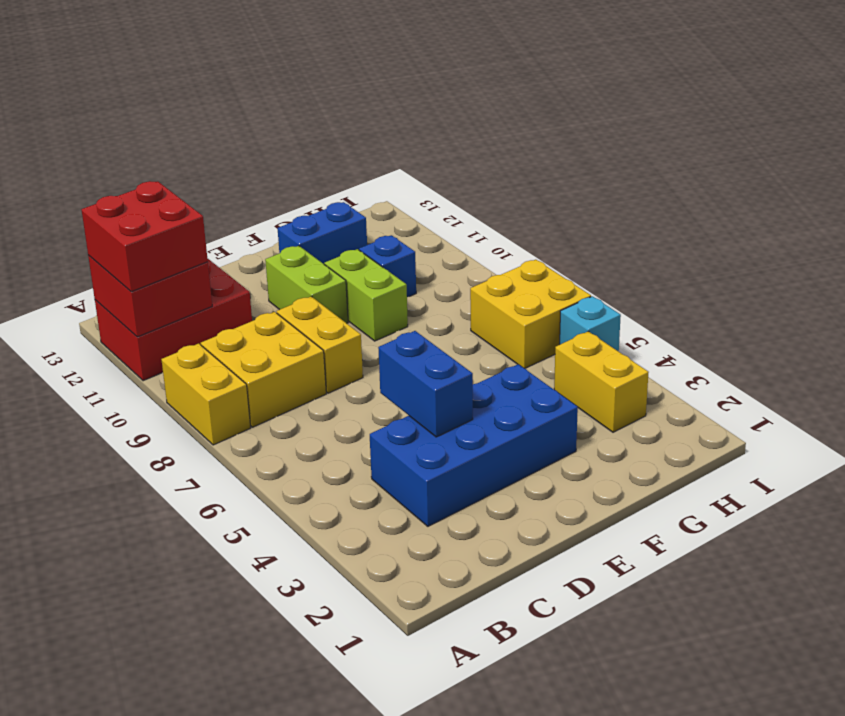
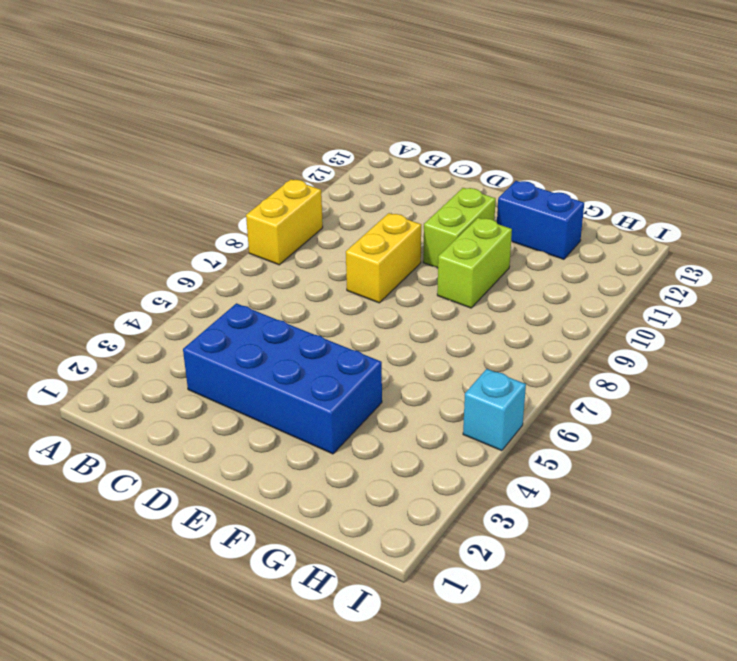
none -> red 2x3 brick [95,258,252,381]
none -> yellow 2x2 brick [201,312,326,427]
none -> blue 1x1 brick [359,235,416,297]

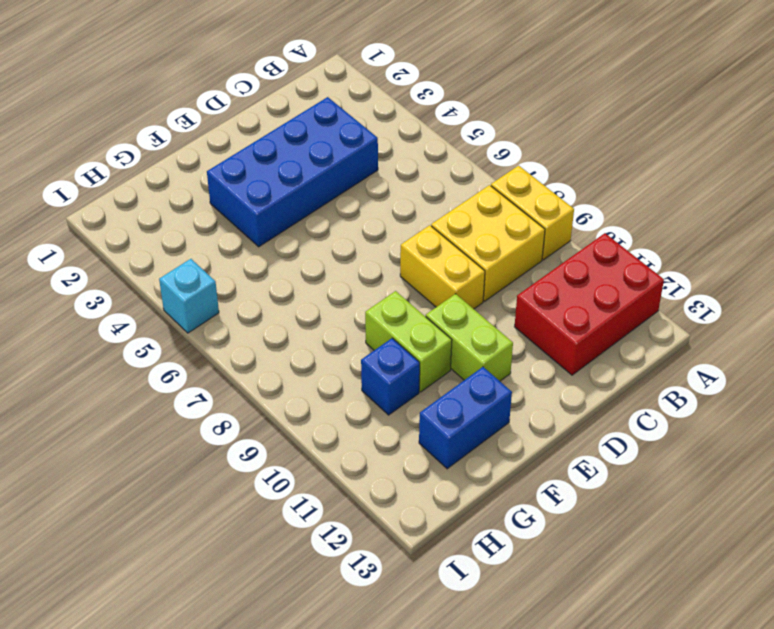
none -> yellow 1x2 brick [554,331,649,432]
none -> yellow 2x2 brick [470,260,591,369]
none -> red 2x2 brick [88,255,212,337]

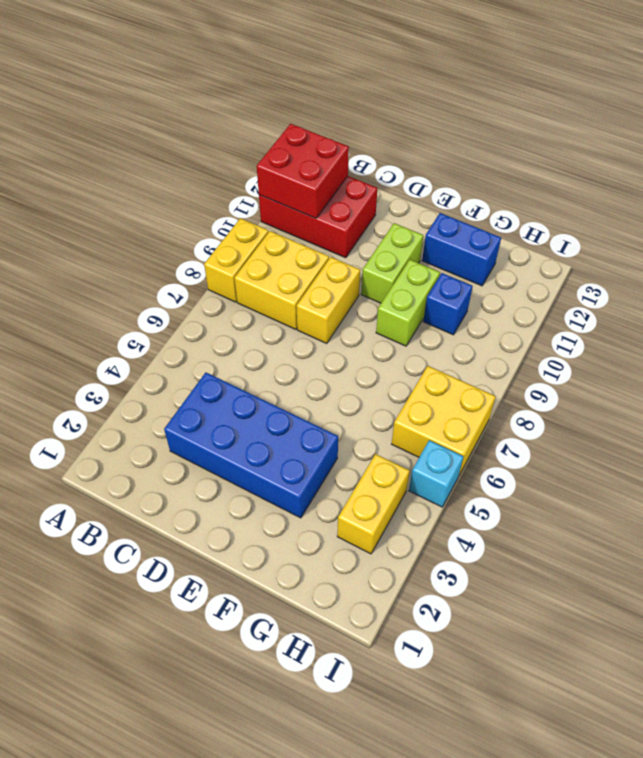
none -> blue 1x2 brick [378,331,473,437]
none -> red 2x2 brick [81,181,208,292]

